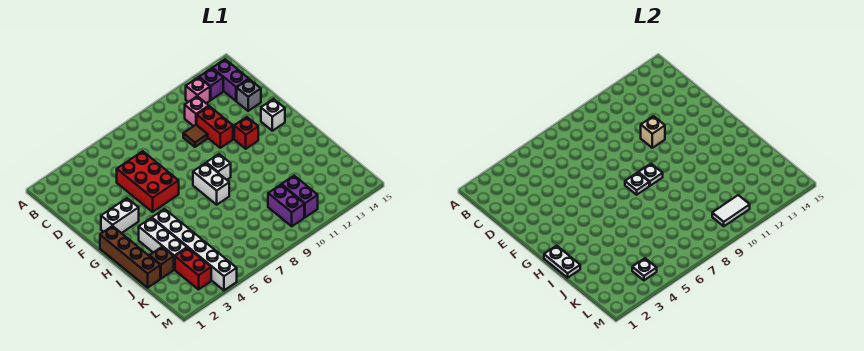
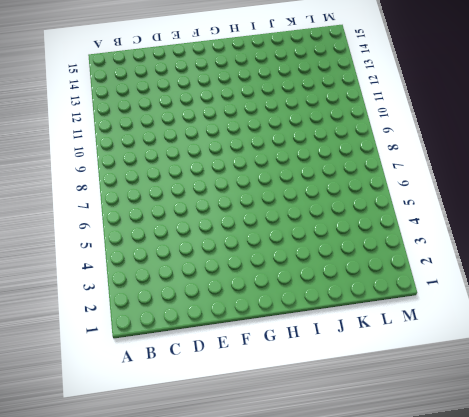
none -> pink 1x1 brick [186,77,210,103]
none -> purple 1x1 brick [199,68,223,100]
none -> purple 1x2 brick [212,59,249,101]

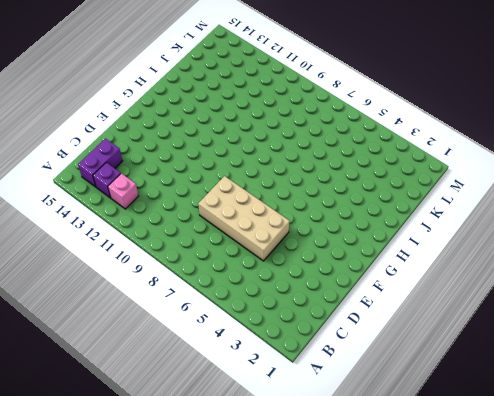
tan 2x4 brick [198,176,290,261] -> red 2x3 brick [117,151,179,212]
none -> pink 1x1 brick [185,96,209,126]
none -> brown 1x1 tile [183,125,208,147]
none -> red 1x2 brick [197,106,233,148]

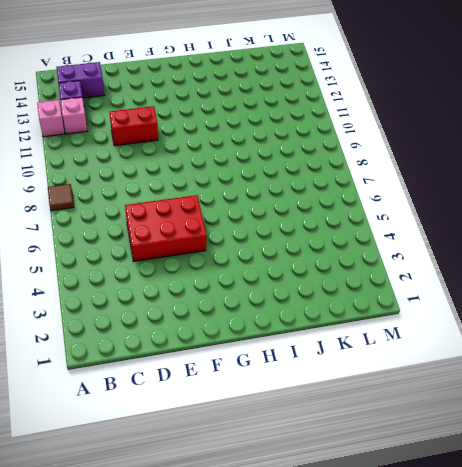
brown 1x1 tile [48,184,74,211] -> brown 1x1 tile moved to [183,125,208,147]
pink 1x1 brick [37,100,65,137] -> pink 1x1 brick moved to [185,96,209,126]
none -> grey 1x1 brick [237,79,261,111]
none -> white 1x2 brick [101,198,139,233]
none -> red 1x1 brick [234,117,258,149]

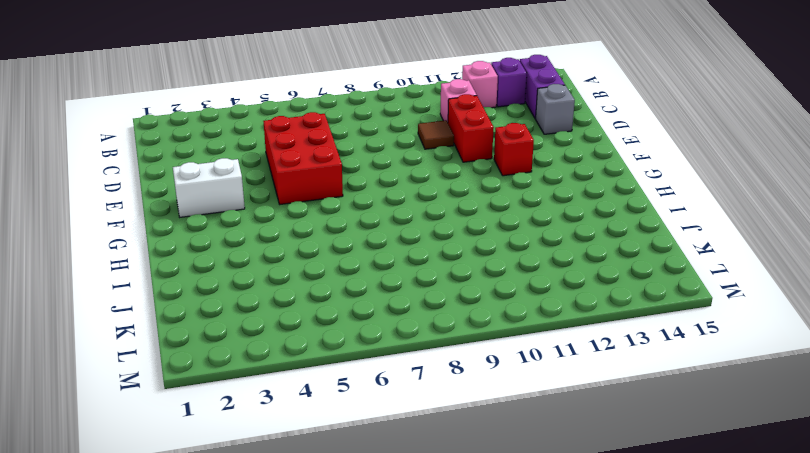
none -> white 1x1 brick [261,99,285,131]
none -> brown 1x4 brick [100,226,160,288]
none -> white 1x2 brick [193,163,229,205]

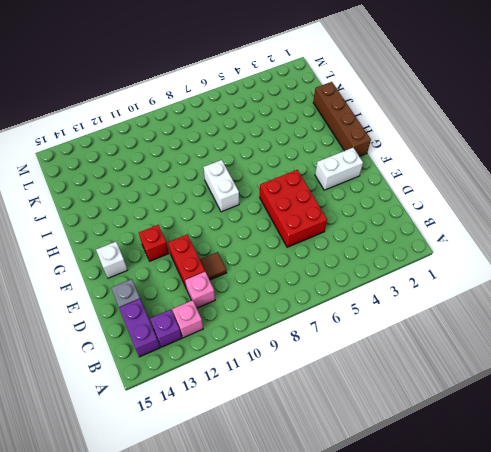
none -> white 1x1 brick [207,154,231,180]
none -> white 1x3 brick [139,218,187,270]
none -> white 1x6 brick [152,209,237,290]

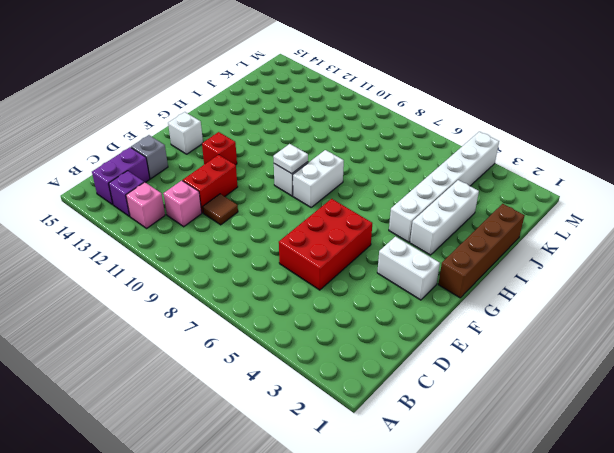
none -> brown 1x1 brick [149,247,174,279]
none -> red 1x2 brick [175,248,211,289]
none -> purple 1x2 brick [268,185,304,226]

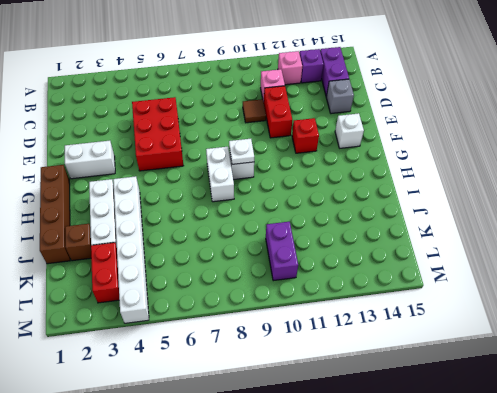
none -> purple 1x2 brick [281,176,318,217]
none -> tan 1x1 brick [641,116,665,148]
none -> white 1x1 plate [625,173,649,195]

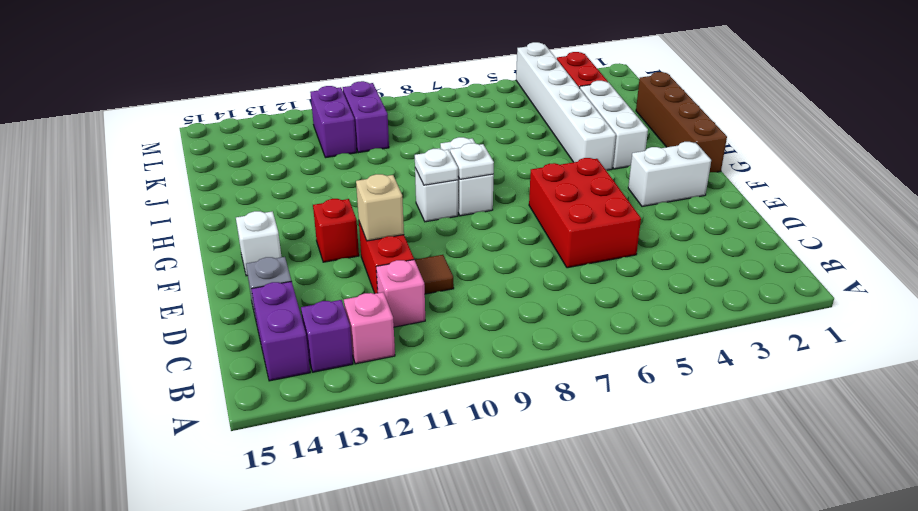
none -> brown 1x1 brick [149,247,174,279]
none -> white 1x2 plate [544,246,580,278]
none -> white 1x1 plate [632,258,657,280]

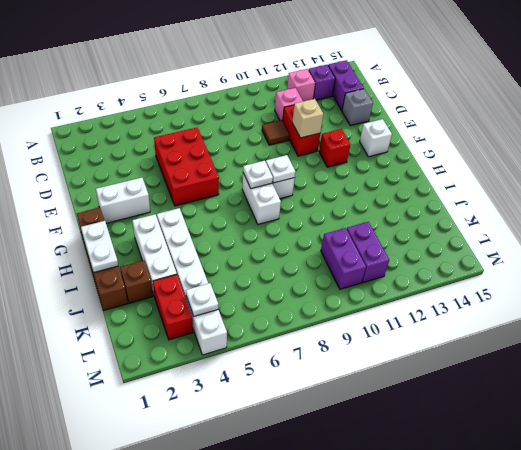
none -> white 1x2 tile [712,195,750,226]

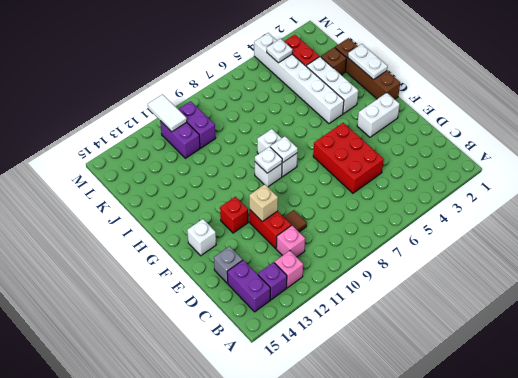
white 1x2 tile [148,94,187,132] -> white 1x2 tile turned to [712,195,750,226]

